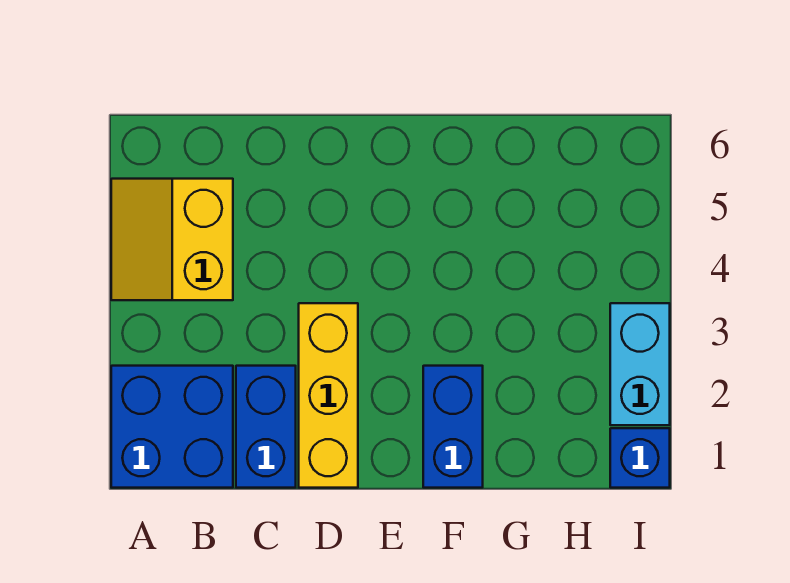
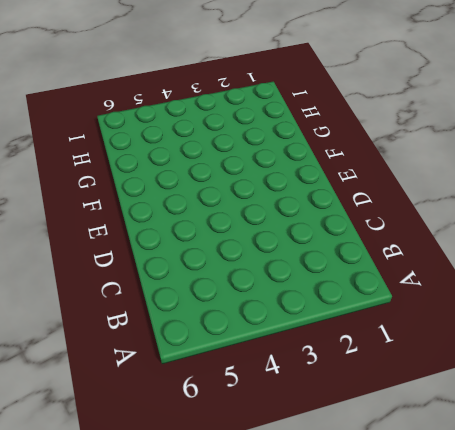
none -> blue 2x2 brick [111,366,233,488]
none -> yellow 2x2 slope [111,179,233,300]

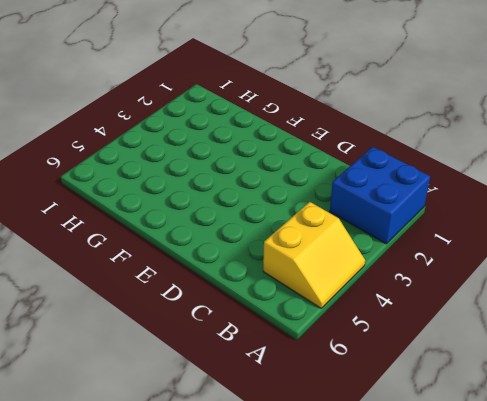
none -> blue 1x2 brick [236,366,296,488]
none -> yellow 1x3 brick [299,303,358,488]

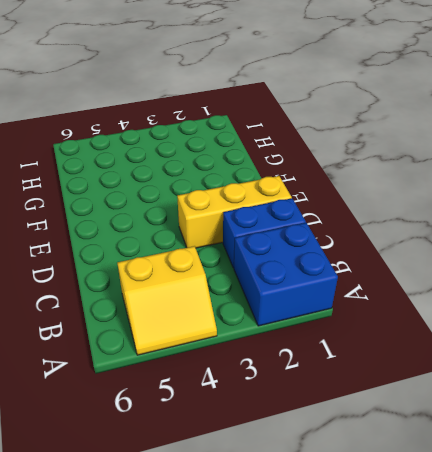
none -> blue 1x2 brick [423,366,483,488]
none -> blue 1x1 brick [610,428,670,488]

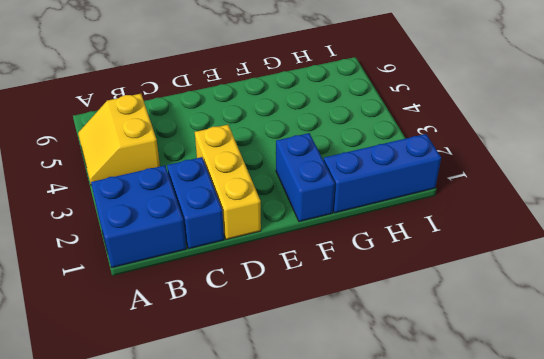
blue 1x3 brick [324,134,441,213] -> blue 1x1 brick [610,428,670,488]
none -> cyan 1x2 brick [610,303,670,425]

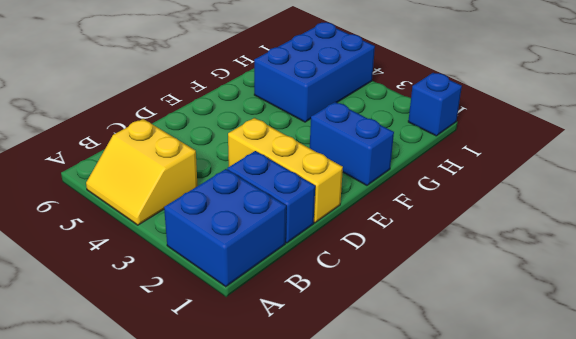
blue 2x3 brick [254,22,375,122] -> none
none -> cyan 1x2 brick [610,303,670,425]

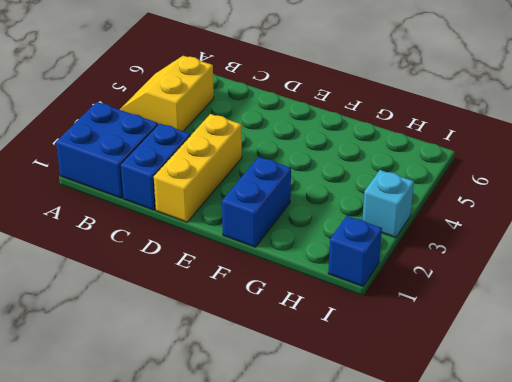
cyan 1x1 brick [362,170,414,238] -> cyan 1x2 brick [610,303,670,425]

